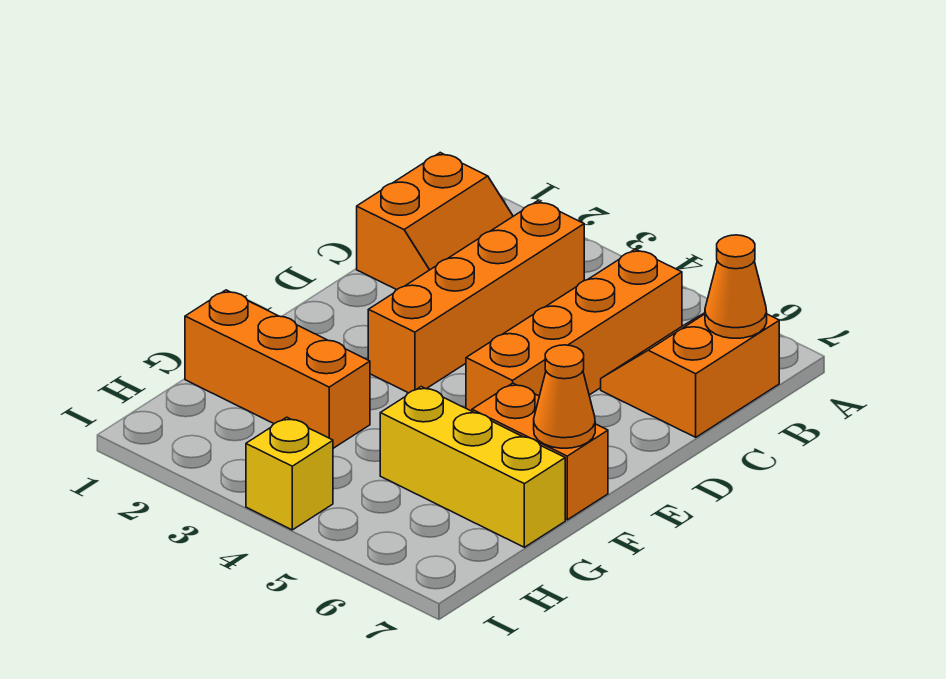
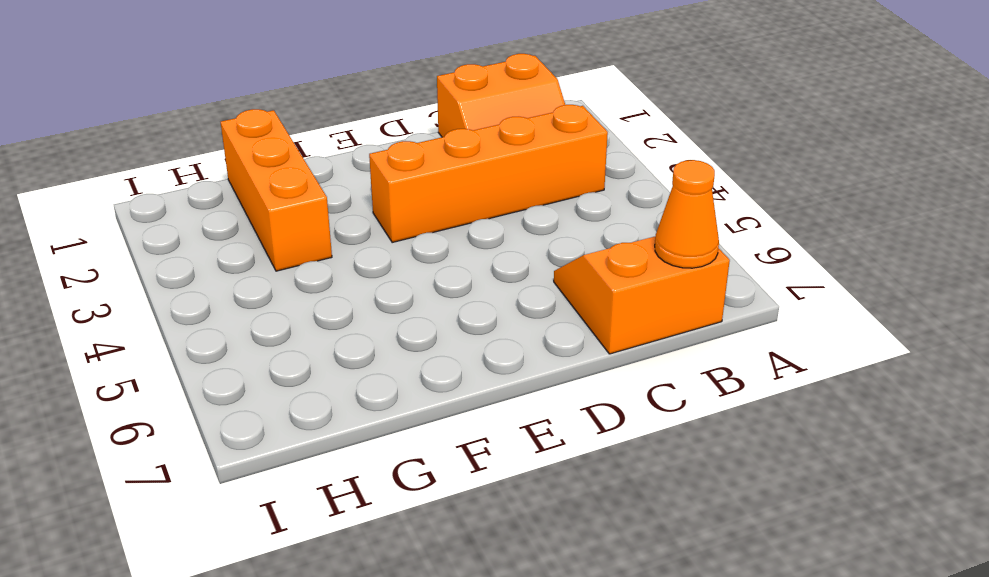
none -> orange 1x4 brick [466,249,682,411]
none -> orange 1x2 brick [472,383,608,520]

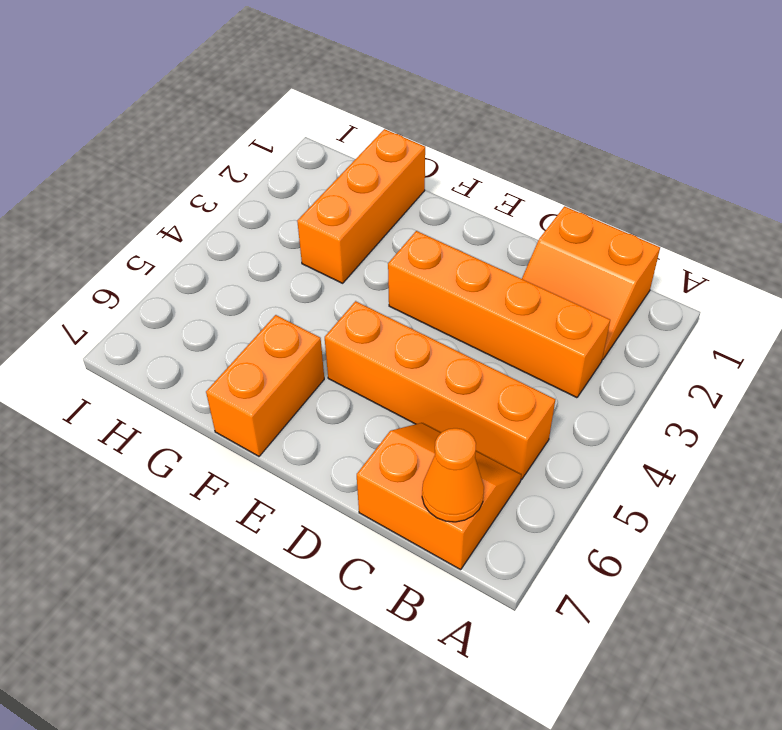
none -> yellow 1x3 brick [380,387,565,547]
none -> yellow 1x1 brick [246,417,333,530]

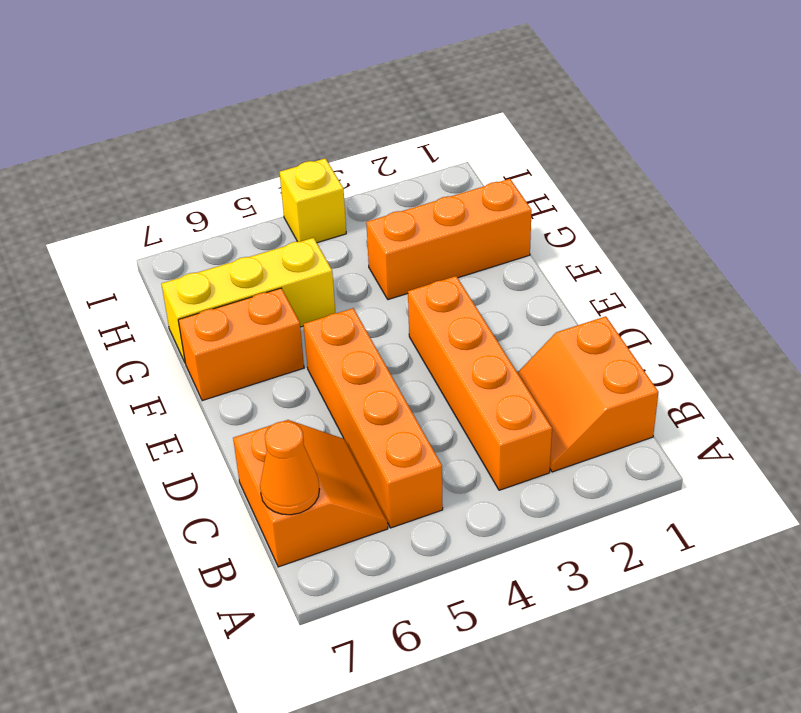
none -> orange 1x1 cone [534,345,595,448]

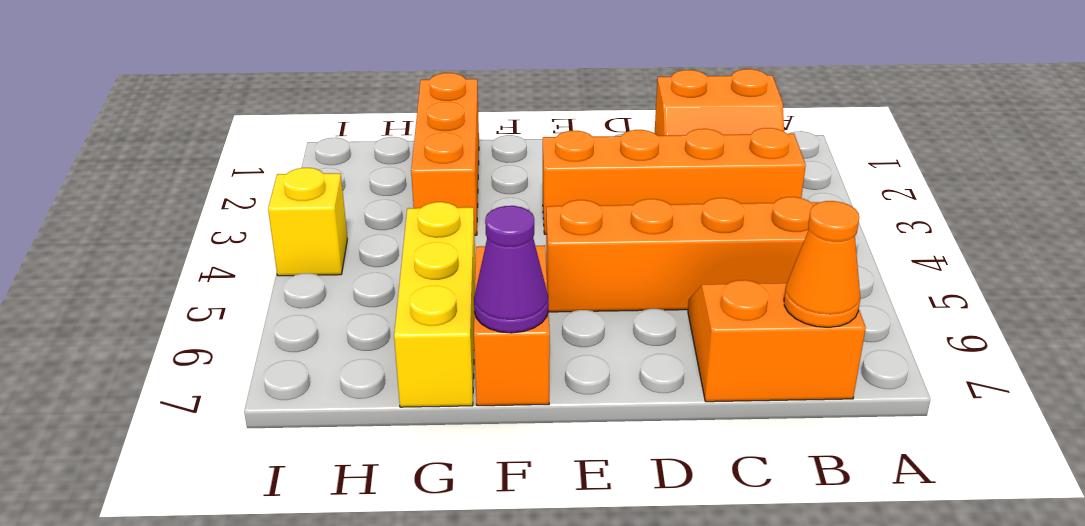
purple 1x1 cone [474,206,548,333] -> orange 1x1 cone [534,345,595,448]

